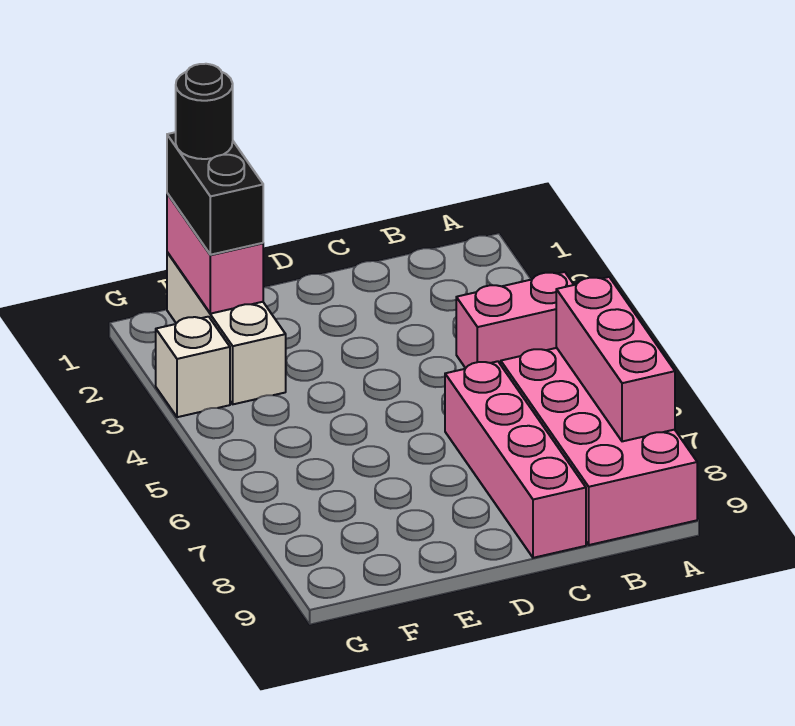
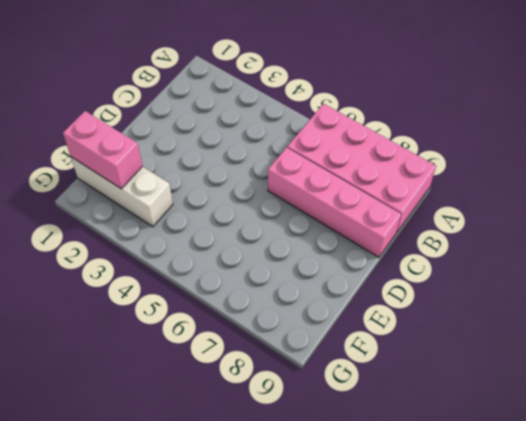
none -> pink 1x2 brick [456,272,574,368]
none -> white 1x1 brick [156,317,230,417]

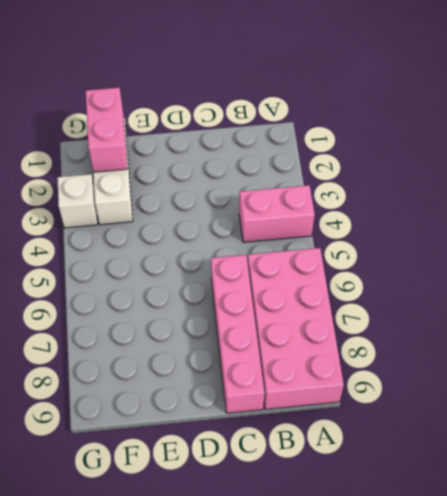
none -> pink 1x3 brick [556,277,675,441]
none -> black 1x2 brick [167,132,263,255]

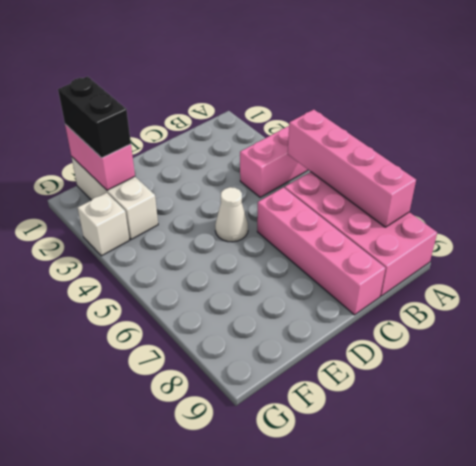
pink 1x4 brick [288,110,416,227] -> pink 1x3 brick [556,277,675,441]
white 1x1 cone [215,187,248,242] -> none
none -> black 1x1 round brick [176,64,233,159]

